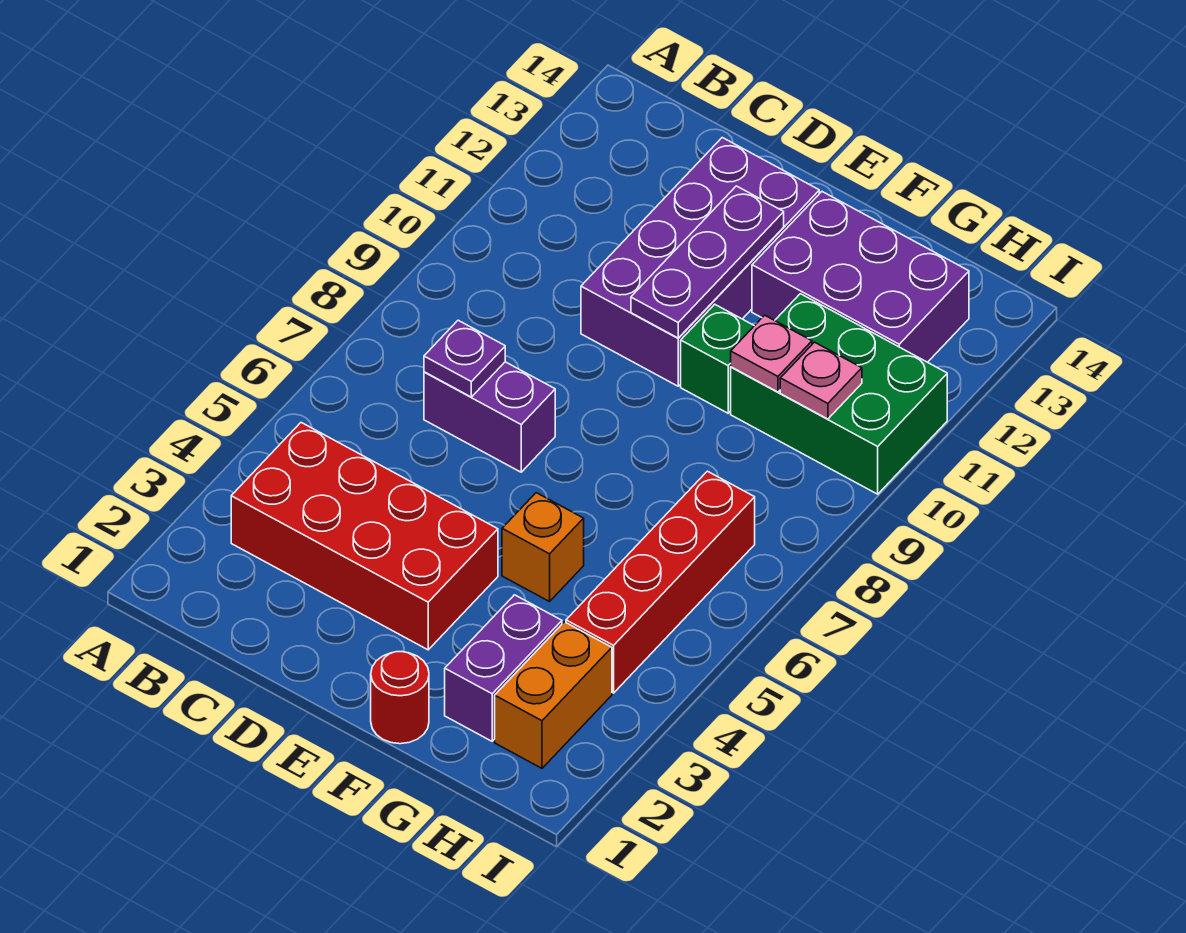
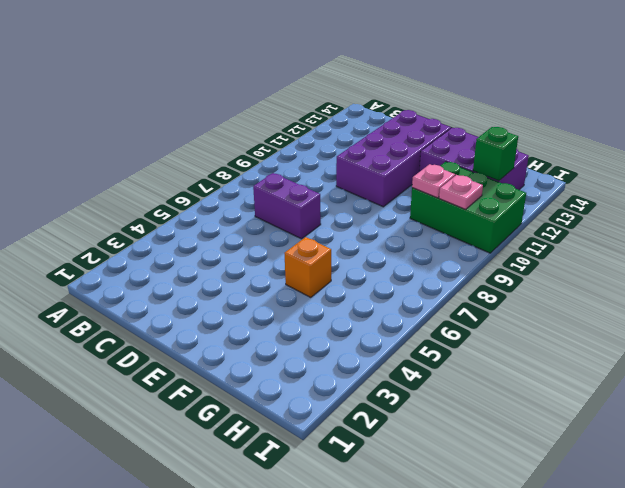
green 1x1 brick [473,127,518,181] -> green 1x1 brick moved to [681,304,754,413]
none -> red 2x4 brick [231,423,498,650]
none -> red 1x1 round brick [371,651,429,744]
none -> purple 1x2 brick [445,595,562,741]

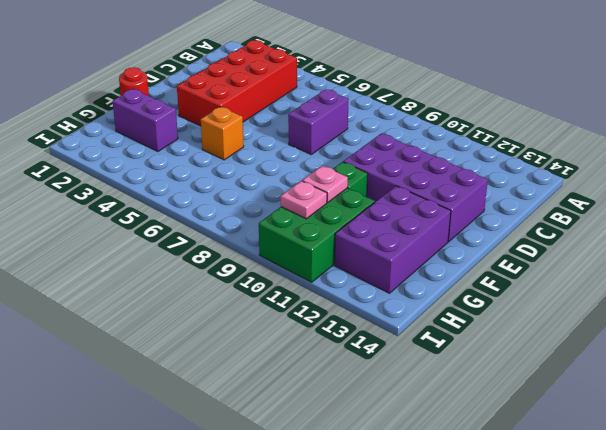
none -> orange 1x2 brick [495,622,612,768]
none -> red 1x4 brick [566,471,755,693]
none -> purple 1x1 plate [424,320,505,397]

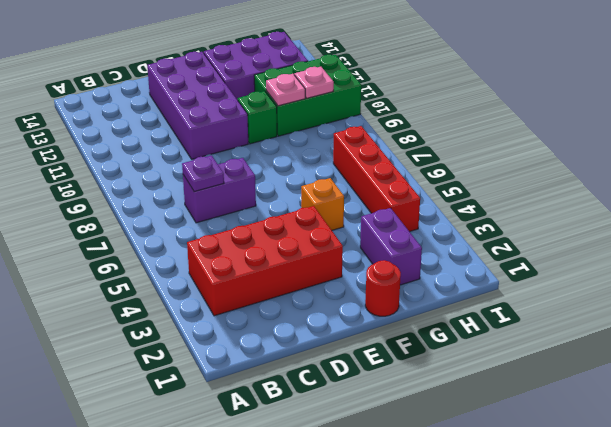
none -> orange 1x2 brick [495,622,612,768]
none -> purple 1x3 plate [631,186,784,338]

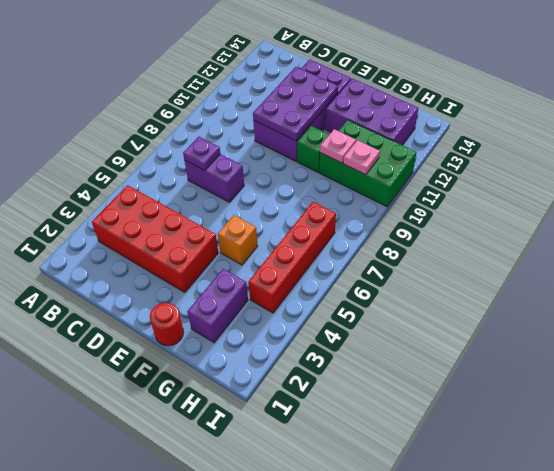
purple 2x3 plate [253,67,338,141] -> purple 1x3 plate [631,186,784,338]
none -> orange 1x2 brick [495,622,612,768]

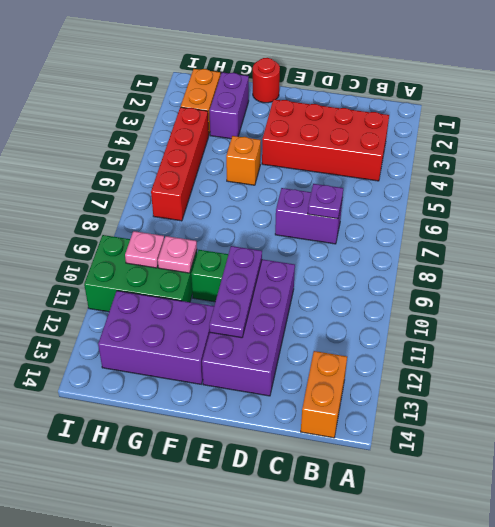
orange 1x2 brick [301,351,347,438] -> none

